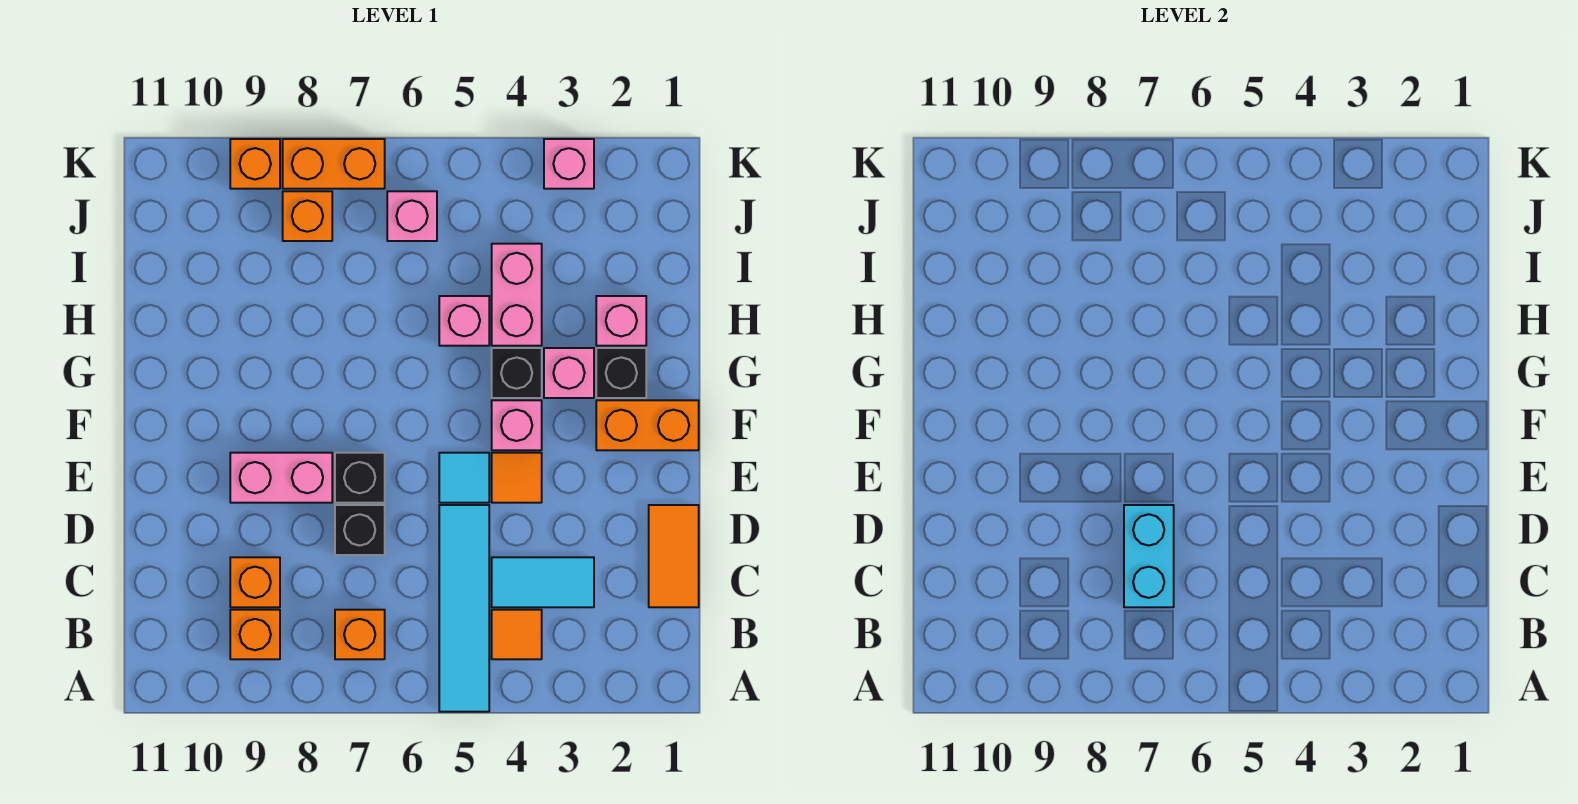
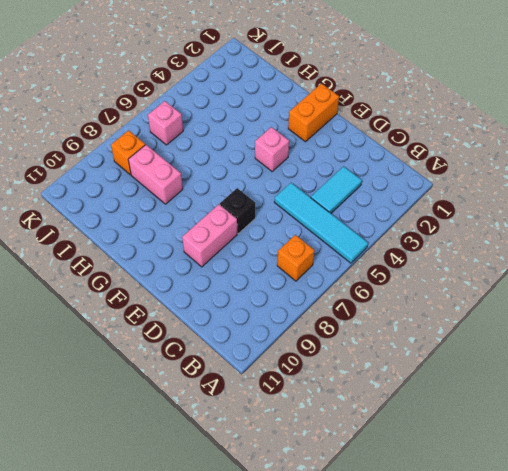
pink 1x2 brick [128,145,183,204] -> pink 1x2 brick moved to [492,244,542,346]
none -> orange 1x1 tile [492,610,542,659]
none -> orange 1x1 brick [230,610,280,659]
none -> orange 1x2 tile [649,505,699,607]

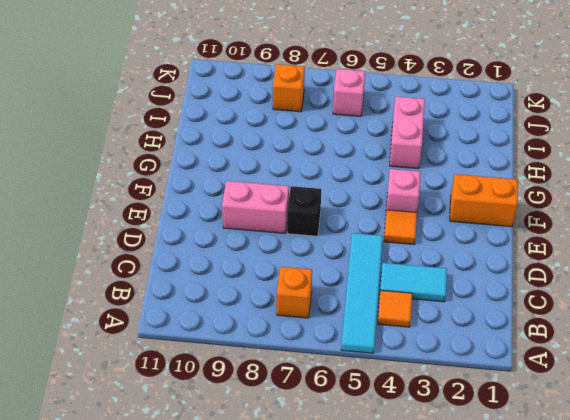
none -> orange 1x1 brick [230,610,280,659]
none -> orange 1x2 tile [649,505,699,607]
none -> orange 1x1 brick [230,557,280,607]

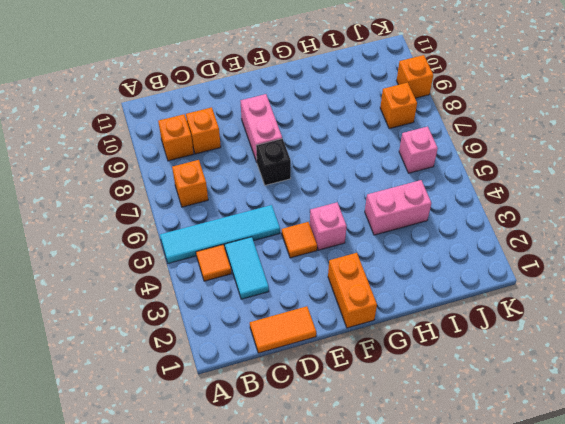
none -> black 1x1 brick [335,505,385,555]
none -> cyan 1x1 tile [439,453,489,503]
none -> black 1x1 brick [596,348,646,398]

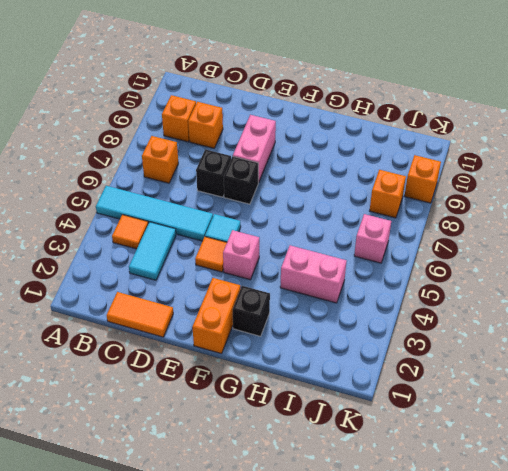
none -> pink 1x1 brick [544,348,594,398]
none -> black 1x1 brick [492,348,542,398]
none -> pink 1x1 brick [596,296,646,346]

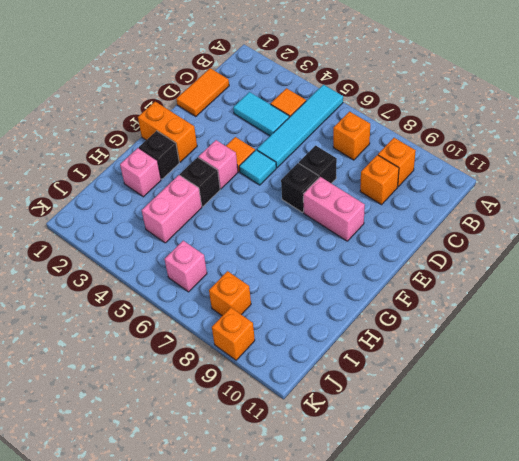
none -> pink 1x1 brick [544,348,594,398]
none -> pink 1x1 brick [439,296,489,346]
none -> pink 1x1 brick [544,139,594,189]

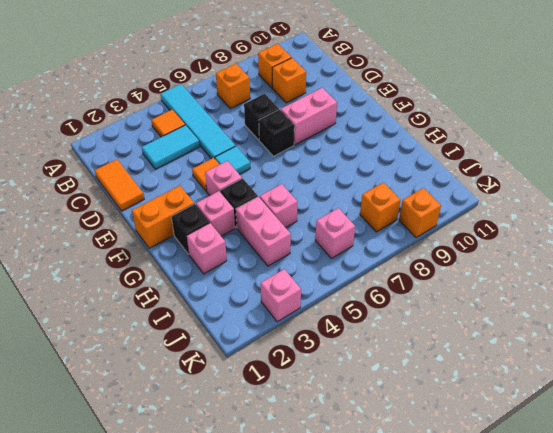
none -> orange 1x2 brick [283,139,385,189]
none -> cyan 1x2 brick [1124,505,1174,607]

